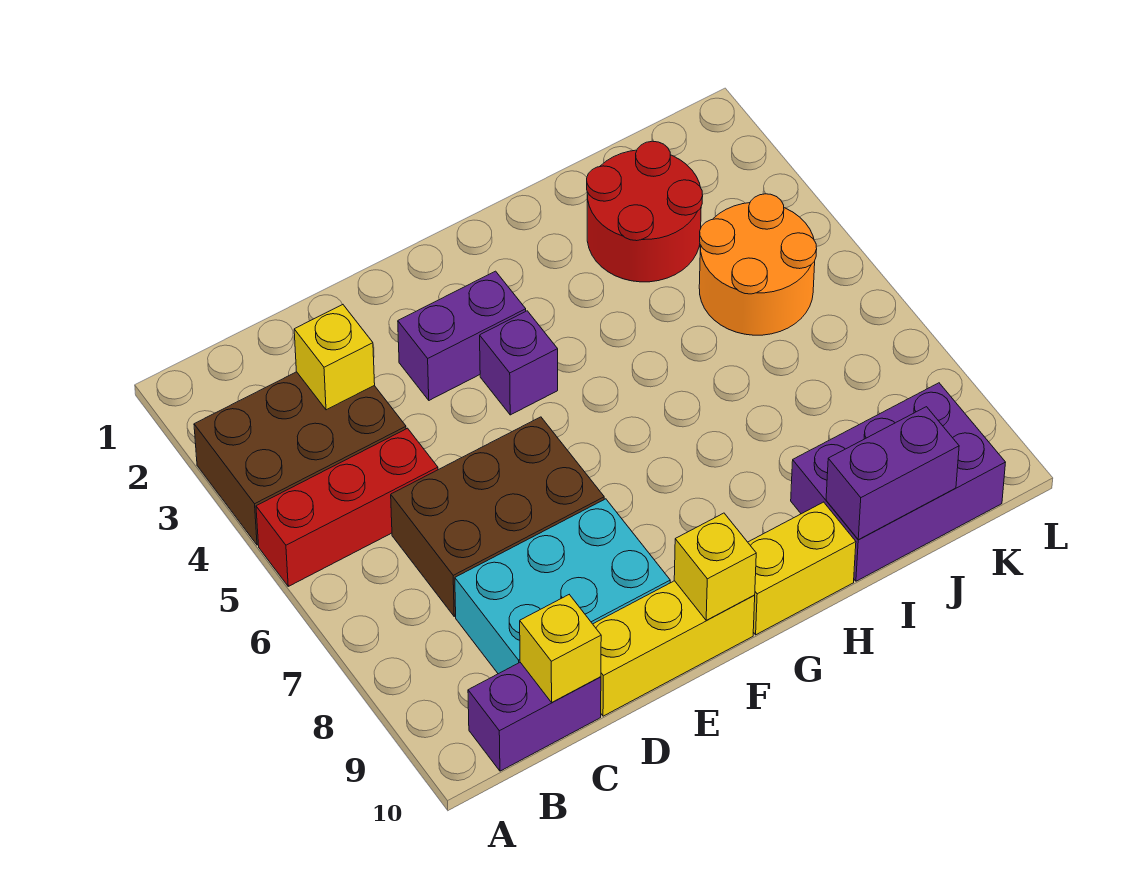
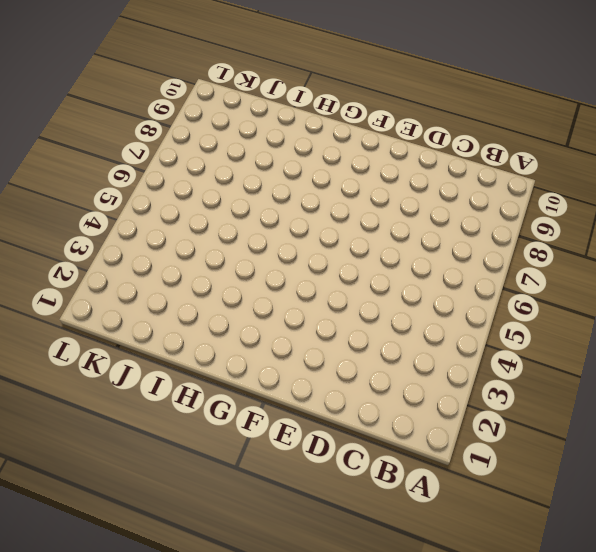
none -> brown 2x3 brick [194,372,406,545]
none -> red 1x3 brick [256,428,438,586]
none -> purple 1x2 brick [468,662,601,771]

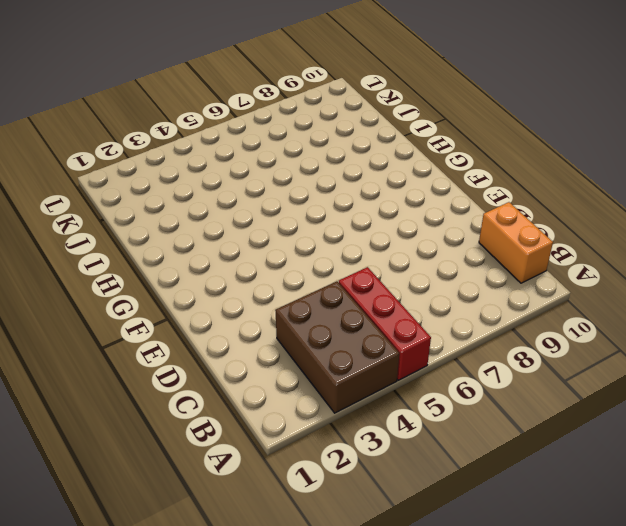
orange 1x2 brick [479,202,553,283] -> purple 1x2 brick [468,662,601,771]
none -> brown 2x3 brick [391,417,604,616]
none -> cyan 2x3 brick [455,499,670,674]
none -> yellow 1x3 brick [593,581,755,716]

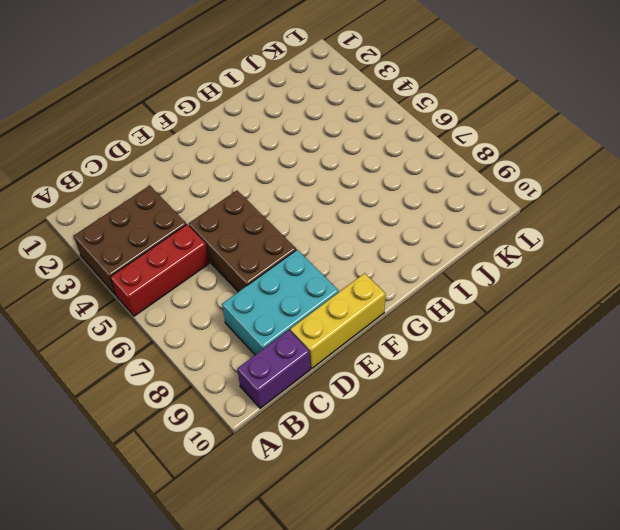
brown 2x3 brick [189,191,296,292] -> brown 2x3 brick turned to [391,417,604,616]
none -> purple 1x2 brick [398,271,526,400]
none -> purple 1x1 brick [480,311,558,415]
none -> yellow 1x2 brick [748,502,856,635]

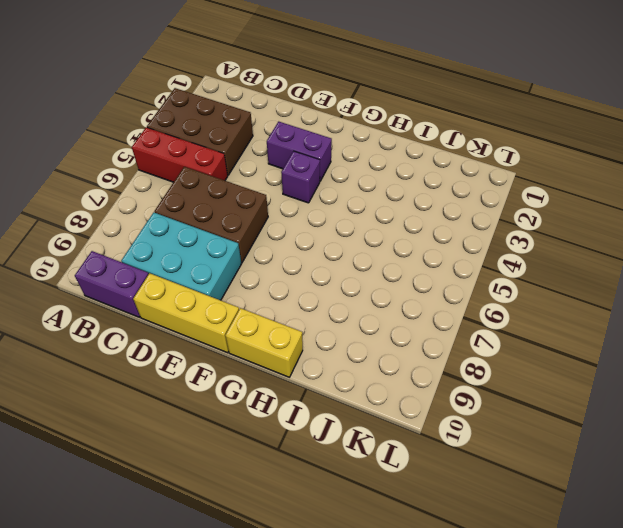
none -> red 2x2 round brick [587,141,703,282]
none -> purple 2x3 brick [791,383,1006,581]
none -> orange 2x2 round brick [699,194,817,335]

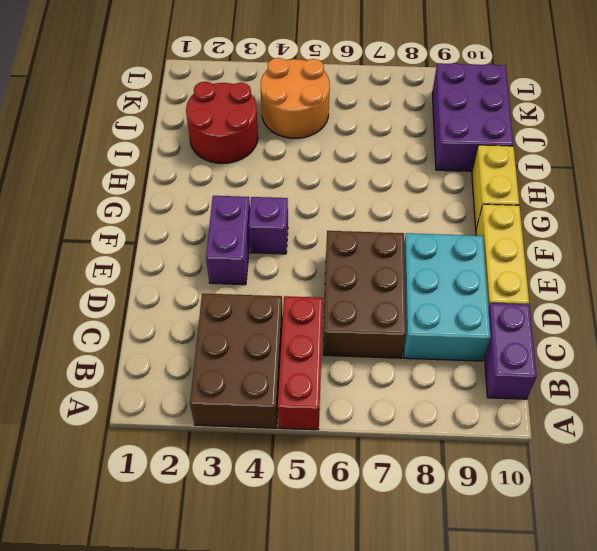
none -> yellow 1x1 brick [294,304,375,410]
none -> yellow 1x1 brick [520,595,601,702]
none -> yellow 1x1 brick [674,513,756,620]

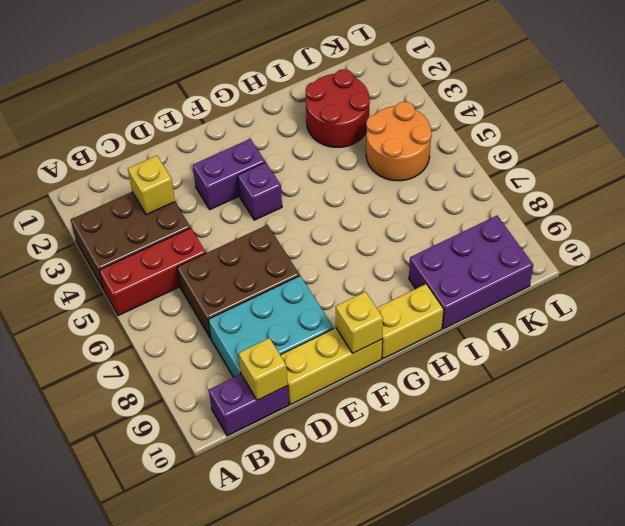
none -> purple 1x2 brick [826,407,959,540]

